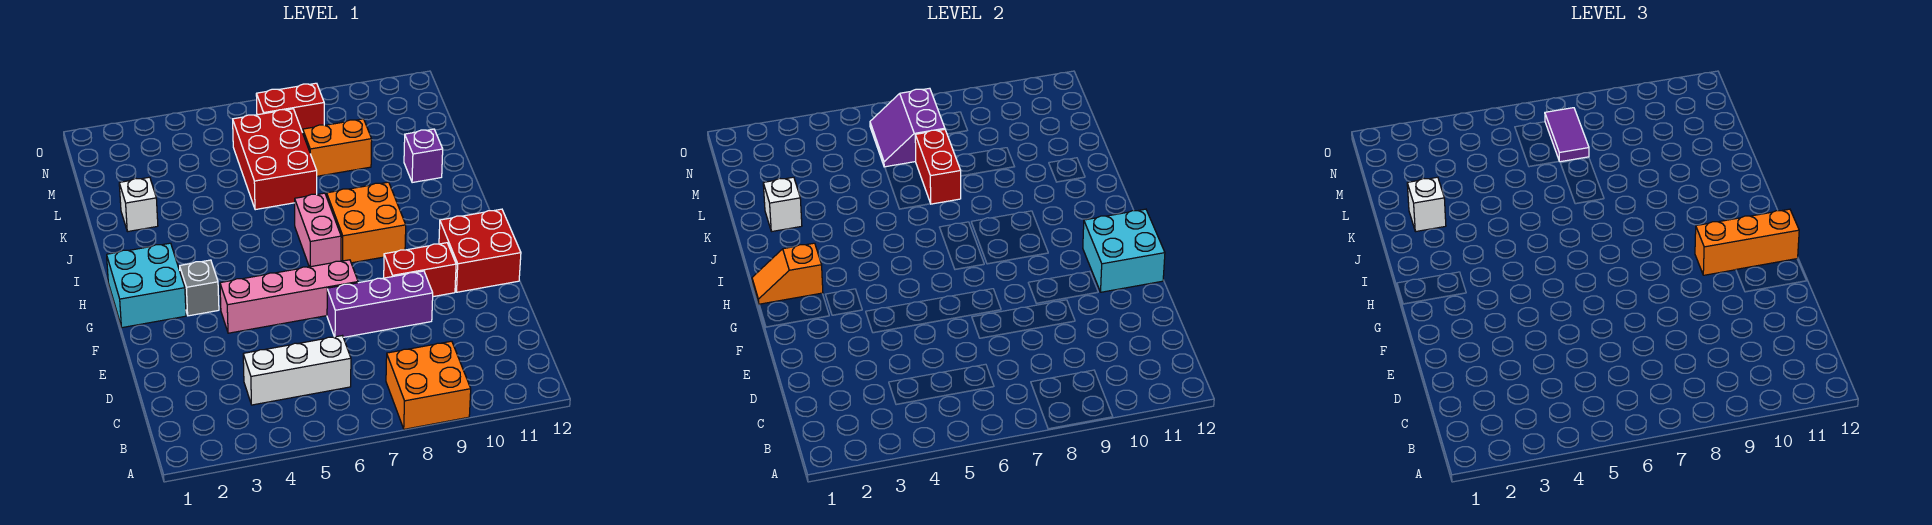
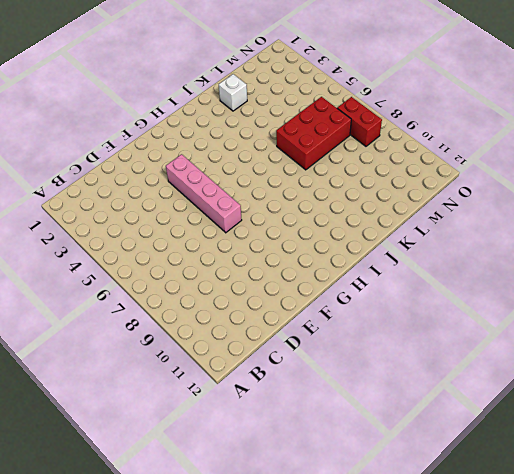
none -> orange 2x2 brick [386,341,471,429]
none -> white 1x3 brick [243,336,351,405]
none -> purple 1x3 brick [327,271,433,337]

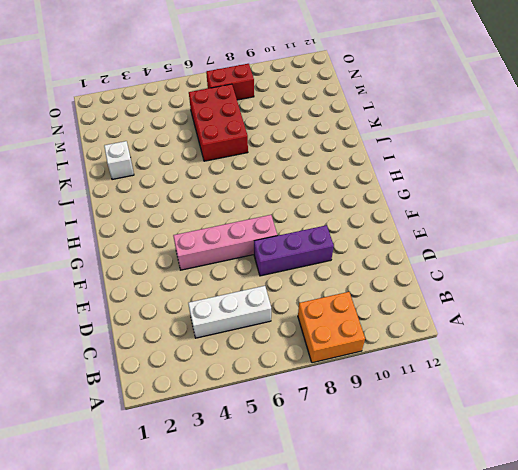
none -> red 1x2 brick [384,243,456,297]
none -> red 2x2 brick [439,209,521,292]
none -> cyan 2x2 brick [107,243,186,328]

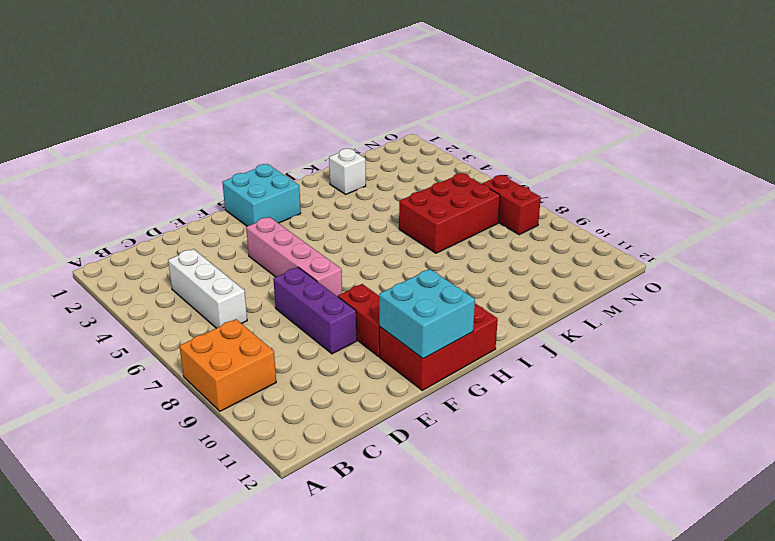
red 2x3 brick [379,304,498,390] -> red 2x2 brick [439,209,521,292]
none -> grey 1x1 brick [180,260,219,316]
none -> pink 1x2 brick [295,193,341,267]
none -> orange 2x2 brick [327,182,406,263]

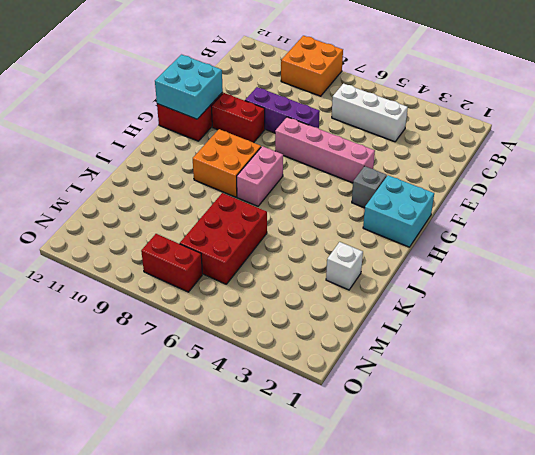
none -> purple 1x1 brick [404,129,443,183]
none -> orange 1x2 brick [303,119,372,176]
none -> orange 1x2 slope [752,243,823,304]

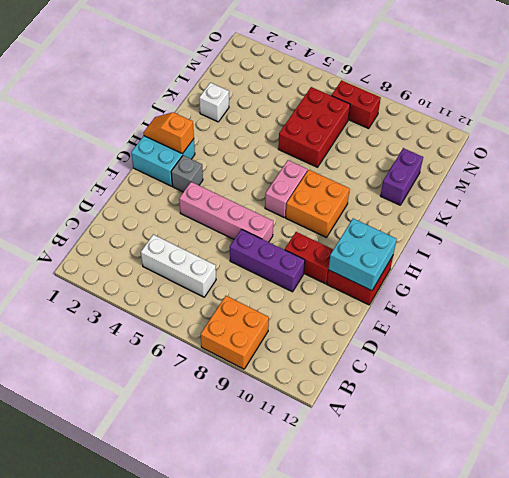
purple 1x2 brick [381,148,423,205] -> purple 1x1 brick [404,129,443,183]
none -> orange 1x2 brick [303,119,372,176]
none -> white 1x1 brick [763,177,802,232]
none -> red 1x2 brick [915,129,961,204]

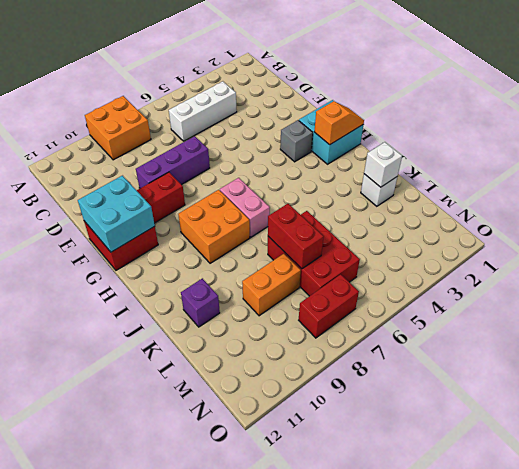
none -> pink 1x4 brick [220,260,358,333]
none -> purple 2x2 slope [870,88,945,167]
none -> orange 1x3 brick [1695,209,1799,275]

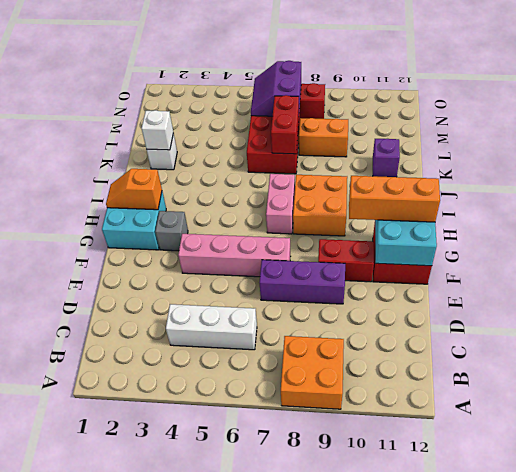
none -> white 1x1 brick [1407,177,1446,232]
none -> purple 1x2 tile [1545,108,1589,162]

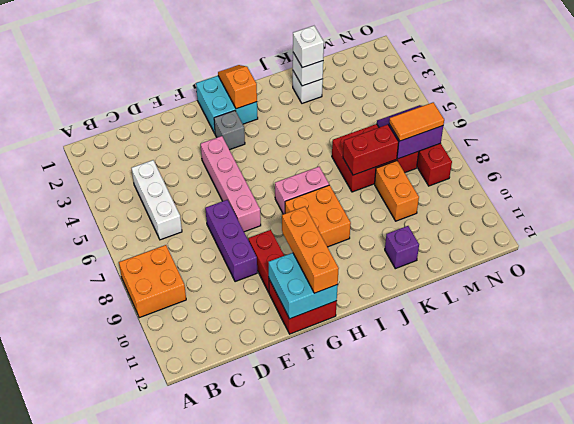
orange 1x2 tile [389,102,444,141] -> purple 1x2 tile [1545,108,1589,162]

